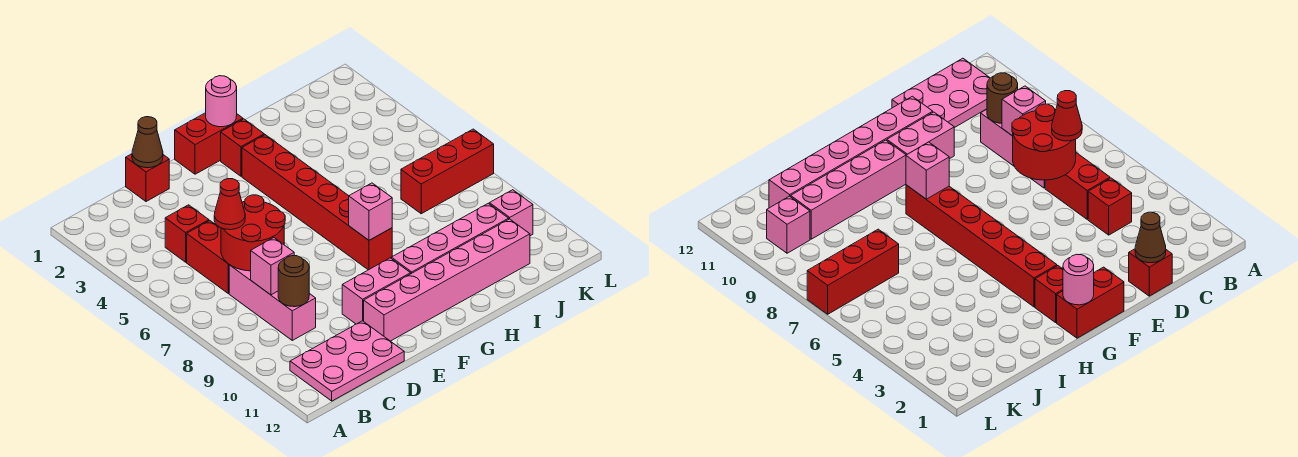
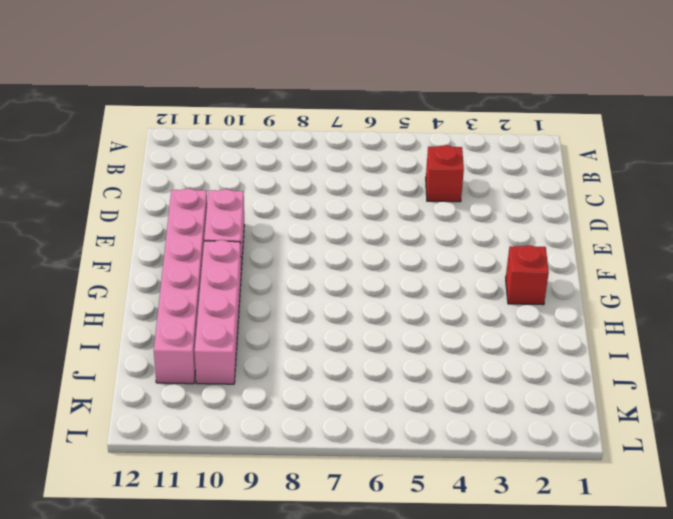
none -> pink 2x3 plate [290,321,404,401]
none -> red 1x2 brick [187,221,229,293]
none -> pink 1x3 brick [229,265,316,340]

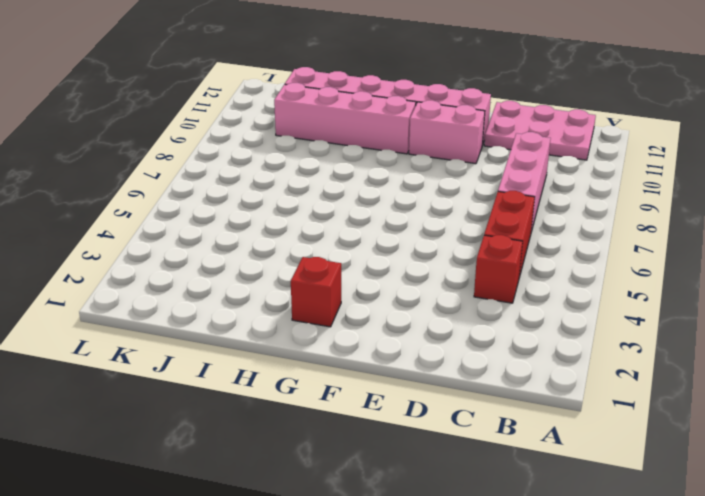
none -> red 1x1 brick [126,154,169,202]
none -> red 1x2 brick [175,113,243,174]
none -> red 1x6 brick [242,135,392,270]

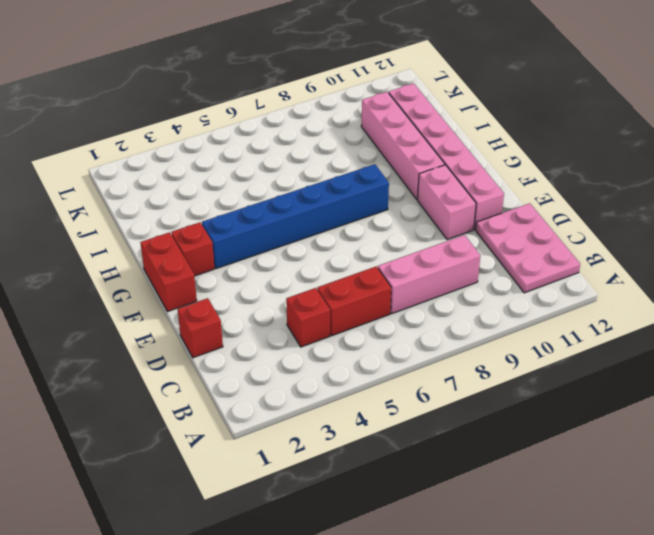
blue 1x6 brick [202,164,389,269] -> red 1x6 brick [242,135,392,270]
none -> red 1x3 brick [401,129,494,214]
none -> pink 1x1 brick [489,190,533,236]
none -> red 2x2 round brick [221,195,285,271]

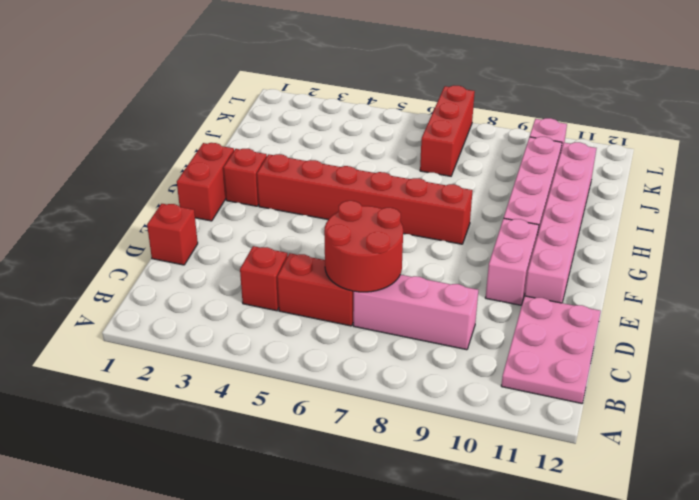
none -> pink 1x1 brick [251,238,294,295]
none -> brown 1x1 round brick [278,256,309,307]
none -> brown 1x1 cone [132,117,163,168]

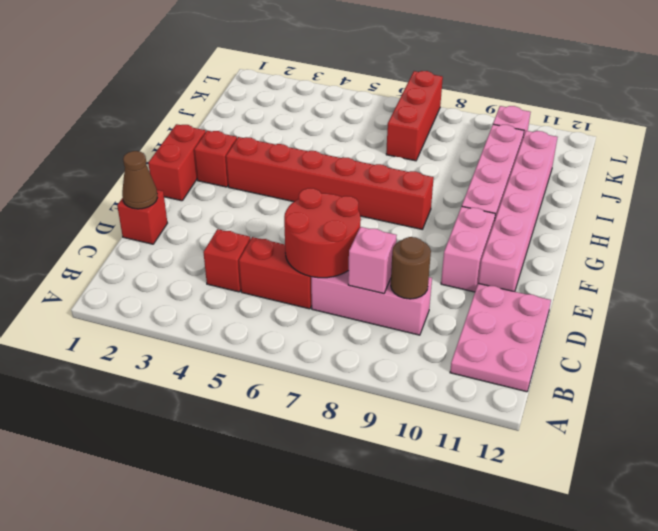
none -> pink 1x1 round brick [206,76,237,127]
none -> pink 1x1 brick [349,183,392,240]
none -> red 1x1 cone [214,179,245,230]

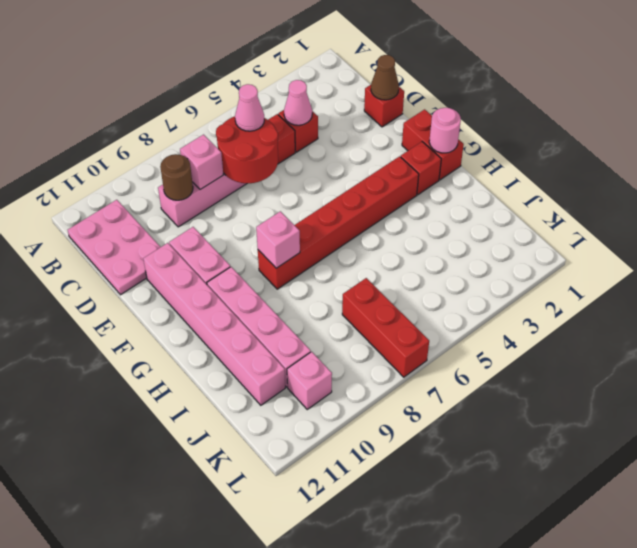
pink 1x1 cone [284,80,312,125] -> none
pink 1x1 cone [235,84,264,131] -> red 1x1 cone [214,179,245,230]

